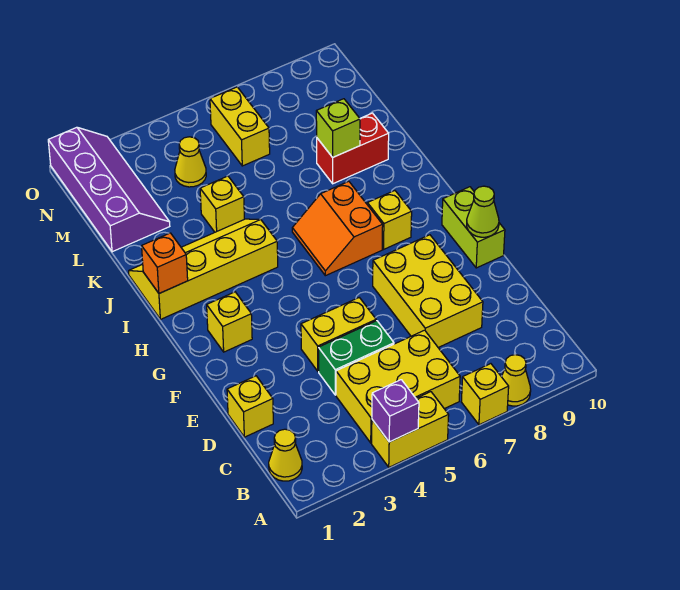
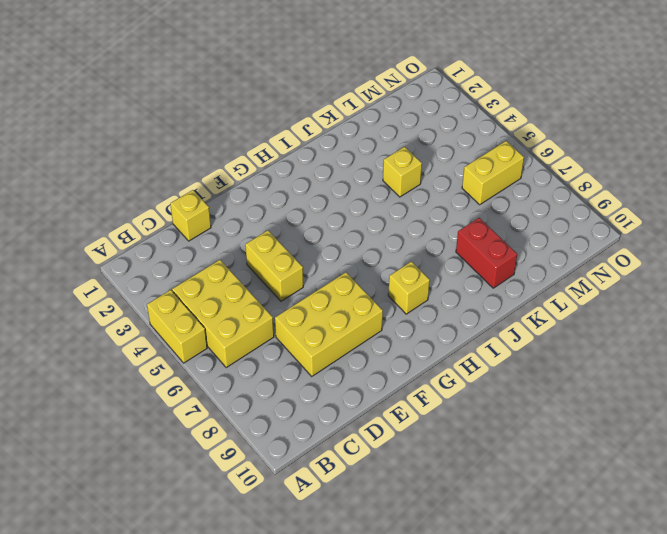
none -> yellow 1x1 brick [461,364,509,425]
none -> yellow 1x1 cone [501,355,531,406]
none -> yellow 1x1 cone [269,429,302,481]

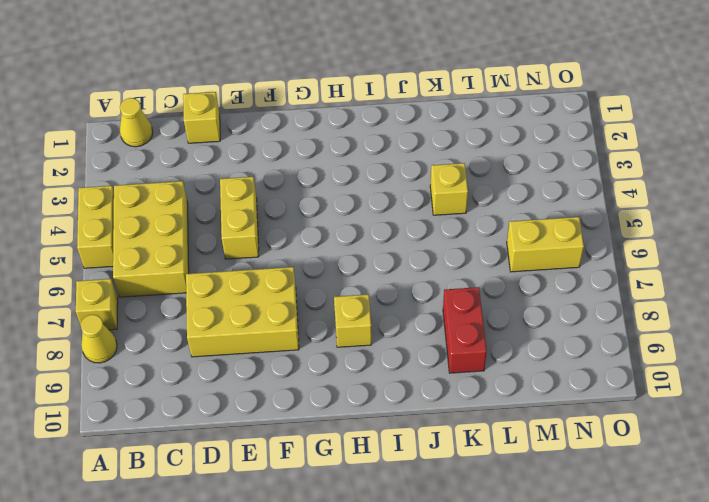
none -> green 1x2 brick [318,321,394,395]
none -> lime 1x2 brick [442,187,505,268]
none -> yellow 1x1 brick [207,292,252,352]

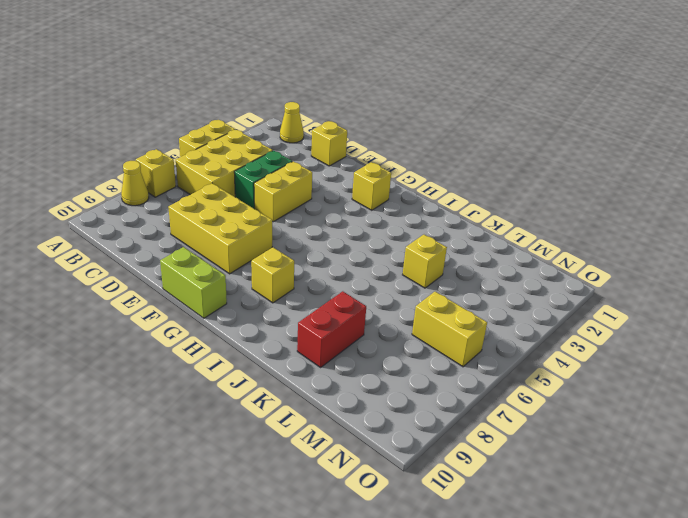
none -> orange 2x2 slope [292,181,383,276]
none -> yellow 2x4 slope [129,219,278,319]
none -> purple 2x4 slope [48,127,170,252]

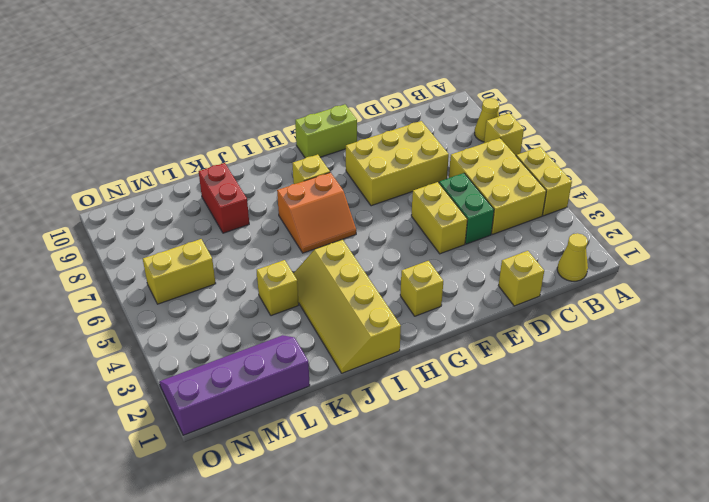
none -> yellow 1x1 cone [175,137,206,187]
none -> purple 1x1 brick [372,380,419,442]
none -> lime 1x1 cone [467,186,499,237]

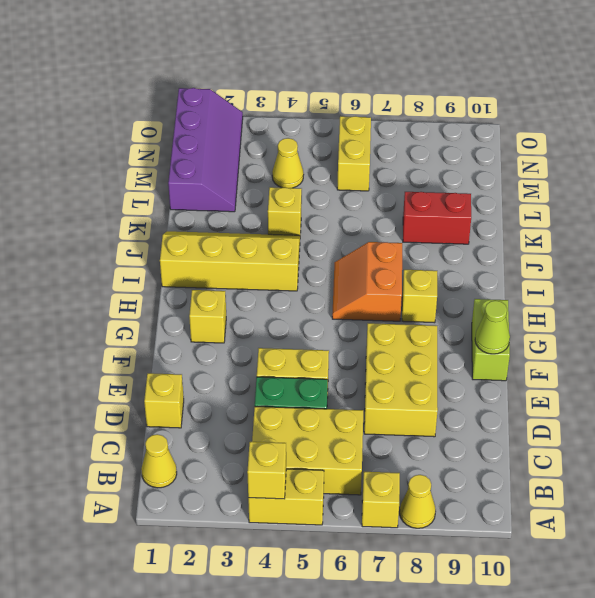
yellow 1x1 brick [247,442,286,499] -> purple 1x1 brick [372,380,419,442]
none -> orange 1x1 brick [142,233,188,293]
none -> lime 1x1 brick [316,99,360,157]

